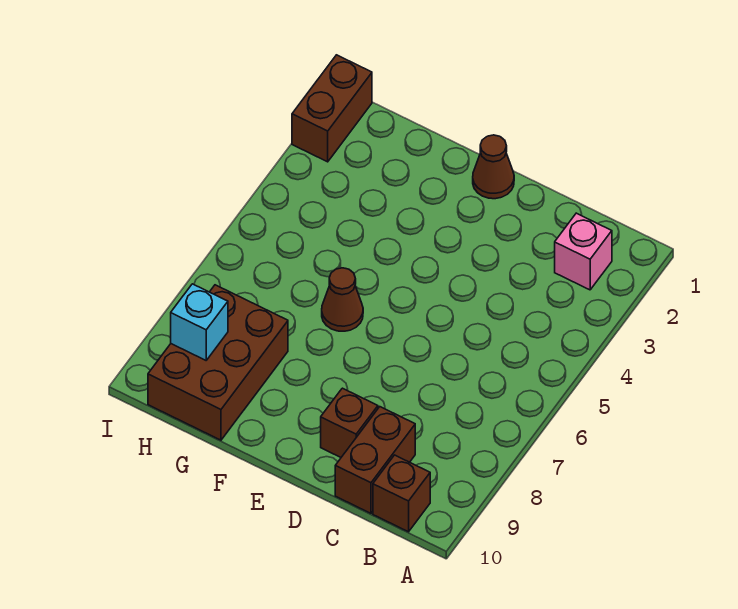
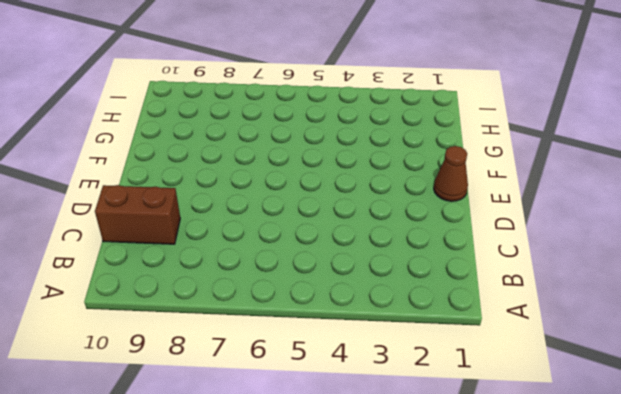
none -> pink 1x1 brick [555,213,612,290]
none -> brown 1x1 brick [373,455,430,532]

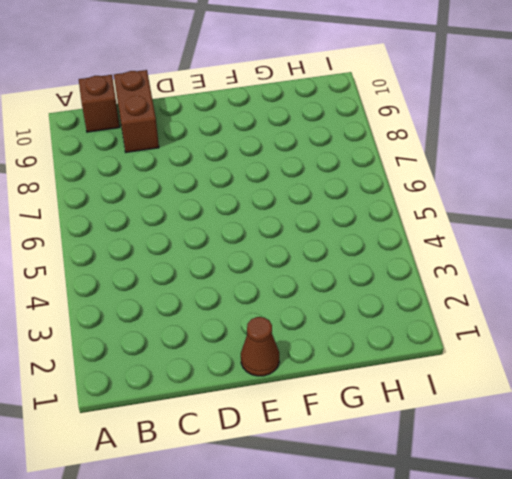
none -> pink 1x1 brick [555,213,612,290]
none -> brown 1x1 brick [321,388,378,457]

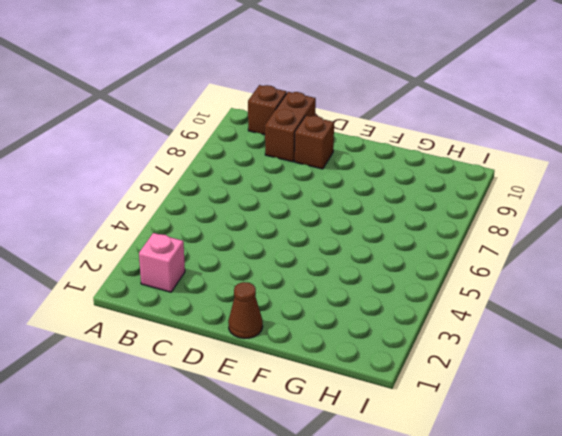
none -> brown 1x1 cone [322,268,363,331]
none -> brown 2x3 brick [148,285,288,440]

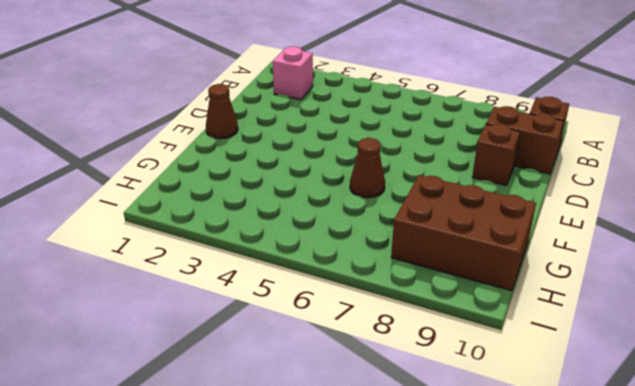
none -> brown 1x2 brick [292,55,372,162]
none -> cyan 1x1 brick [171,284,228,360]

